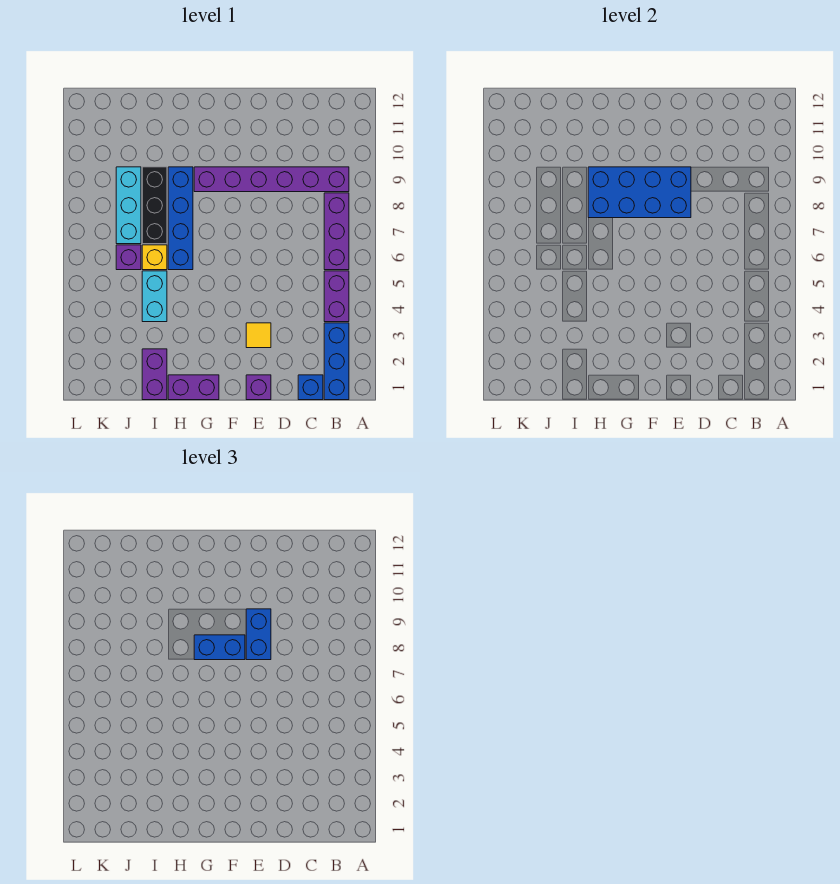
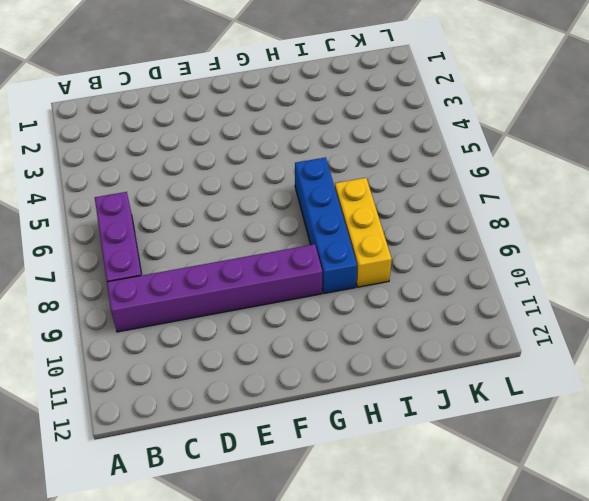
yellow 1x3 brick [335,178,392,287] -> black 1x3 brick [142,167,167,244]
none -> blue 1x3 brick [324,323,349,400]
none -> purple 1x2 brick [324,271,349,322]
none -> blue 1x1 brick [298,375,323,400]

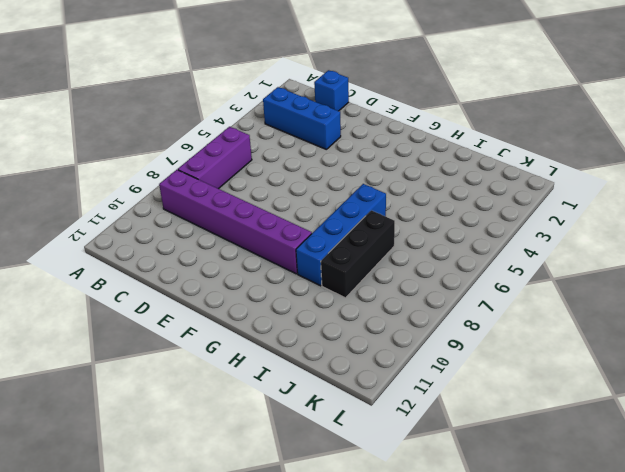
blue 1x3 brick [263,87,341,150] -> blue 1x3 brick turned to [324,323,349,400]
none -> purple 1x2 brick [324,271,349,322]
none -> purple 1x1 brick [246,375,271,400]
none -> yellow 1x1 tile [246,323,271,348]

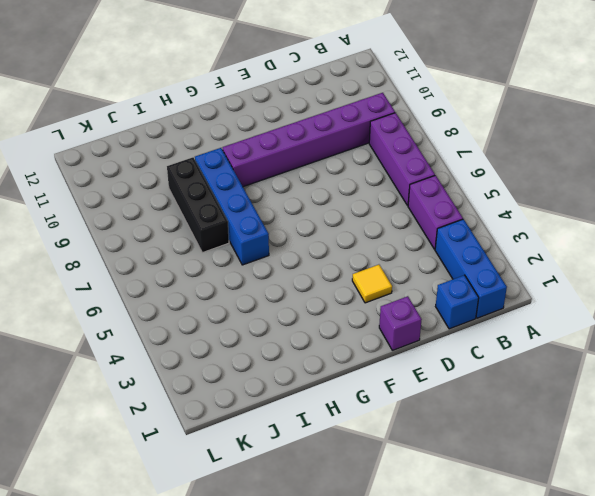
none -> purple 1x2 brick [168,375,219,400]
none -> purple 1x2 brick [142,349,167,400]
none -> cyan 1x2 brick [142,271,167,322]

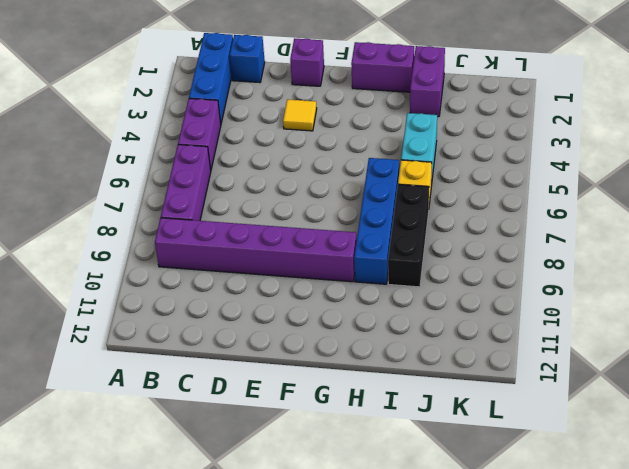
none -> purple 1x1 brick [116,245,141,270]
none -> cyan 1x3 brick [116,167,141,244]
none -> blue 2x4 brick [588,167,691,218]

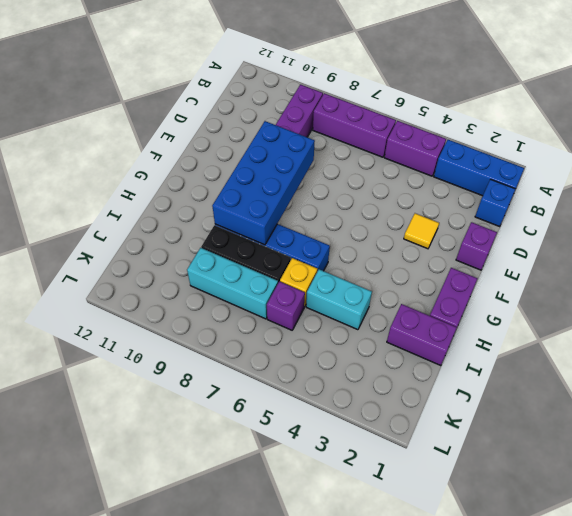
none -> blue 1x2 brick [246,609,271,660]
none -> blue 1x2 brick [194,635,245,660]

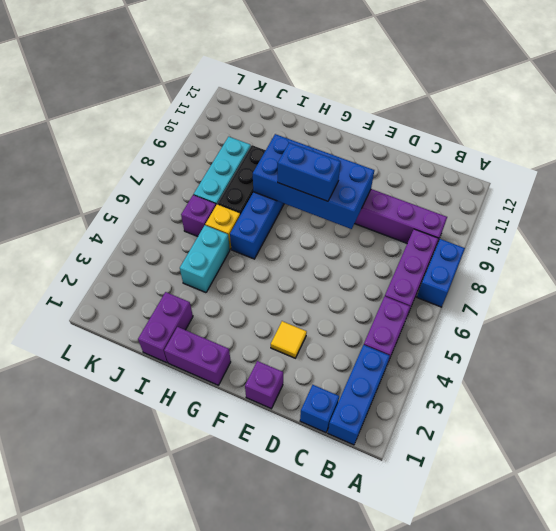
blue 1x2 brick [417,239,465,307] -> blue 1x2 brick moved to [246,609,271,660]

